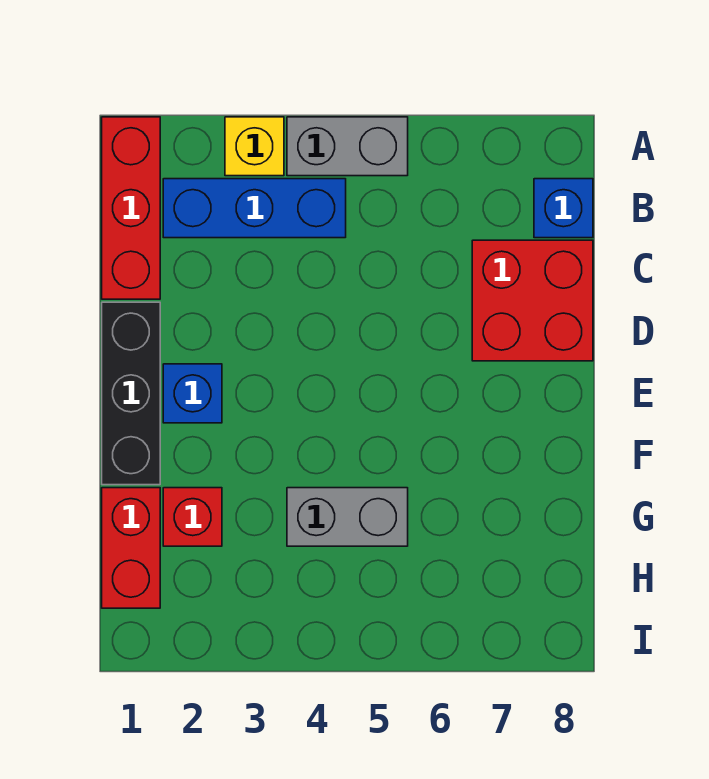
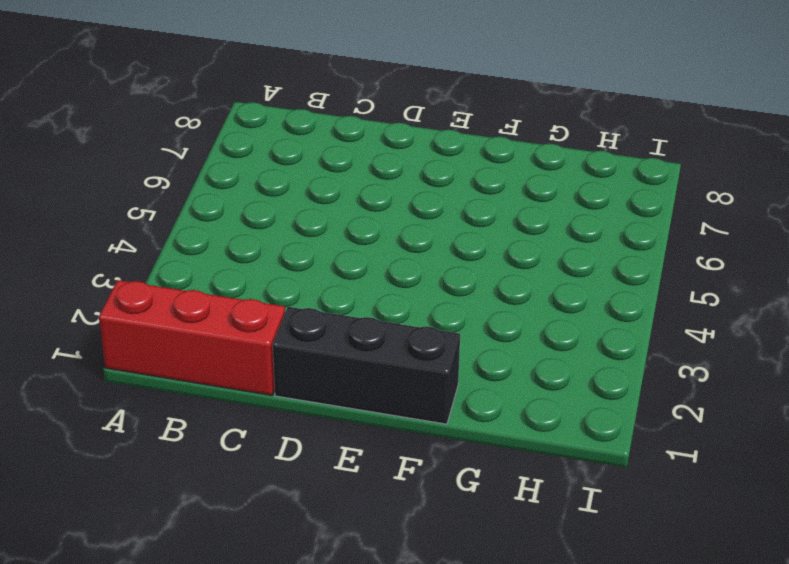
none -> yellow 1x1 brick [225,117,284,176]
none -> grey 1x2 brick [287,117,408,176]

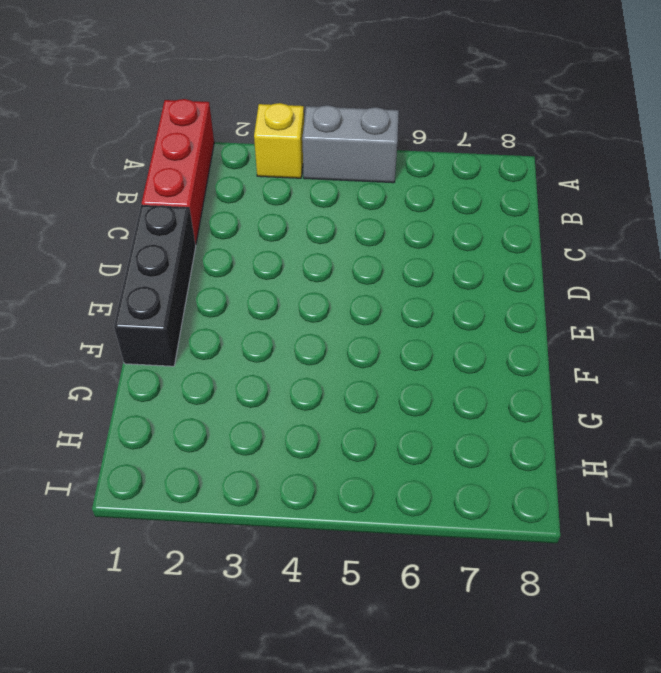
none -> blue 1x3 brick [163,179,346,238]
none -> blue 1x1 brick [534,179,593,238]

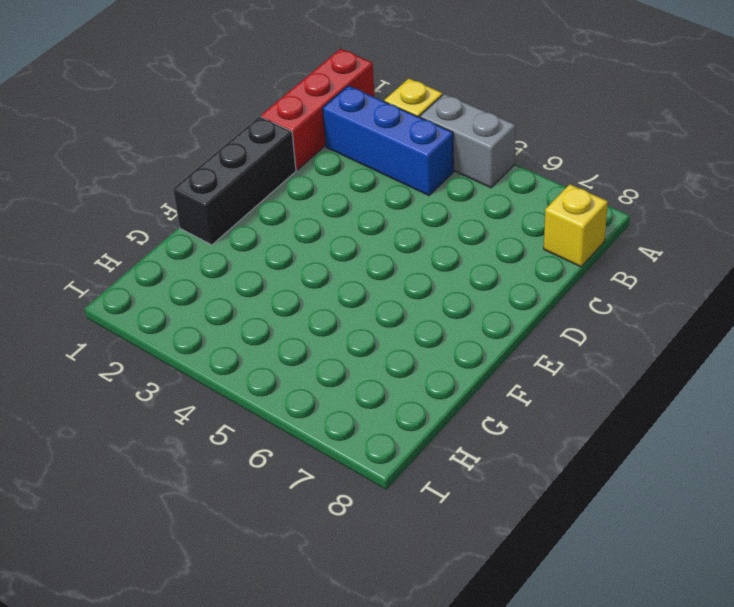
yellow 1x1 brick [544,184,608,267] -> blue 1x1 brick [534,179,593,238]
none -> red 2x2 brick [472,240,593,361]
none -> blue 1x1 brick [163,364,222,423]

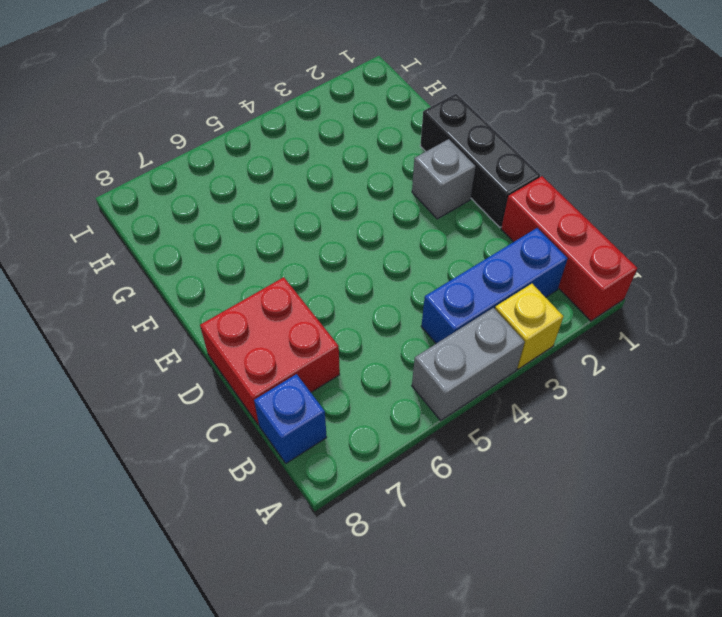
grey 1x1 brick [412,139,476,219] -> blue 1x1 brick [163,364,222,423]
none -> red 1x2 brick [102,488,160,608]
none -> red 1x1 brick [163,488,222,546]

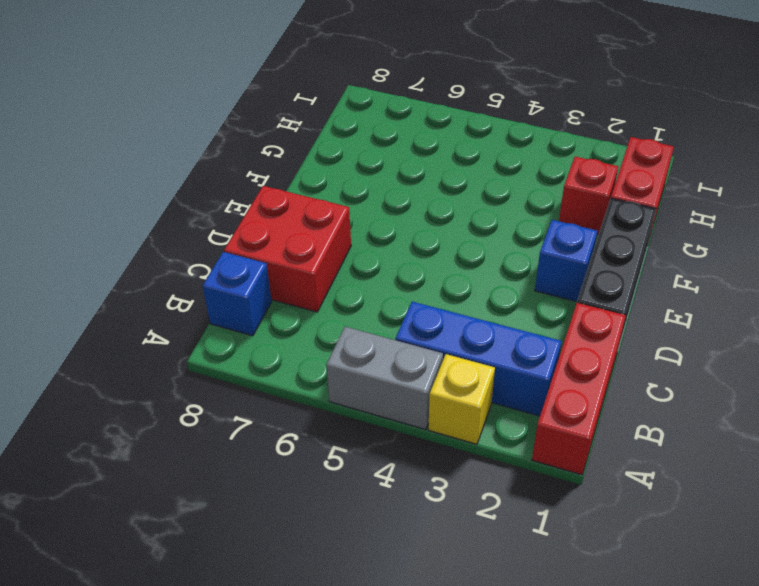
none -> grey 1x2 brick [287,488,408,546]

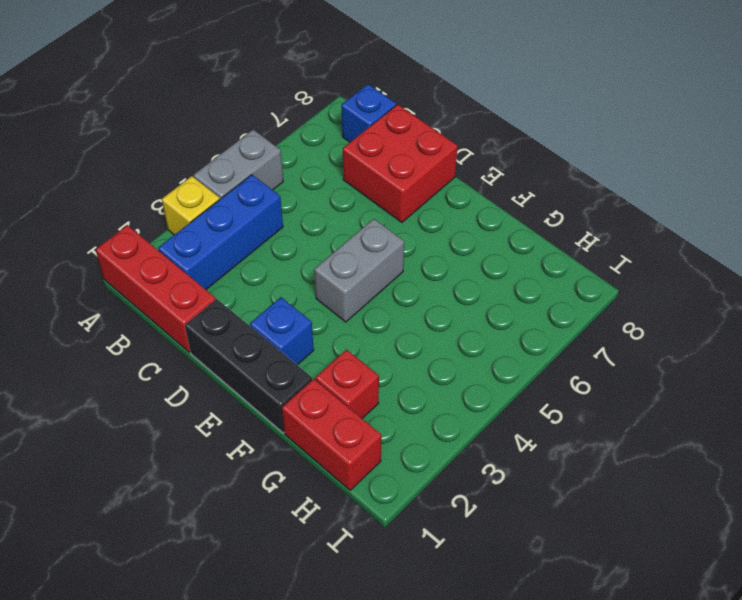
grey 1x2 brick [314,219,404,322] -> grey 1x2 brick moved to [287,488,408,546]

